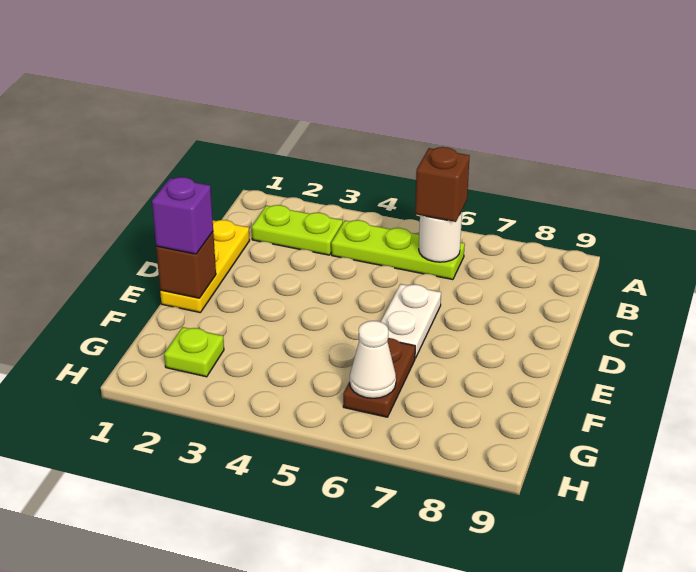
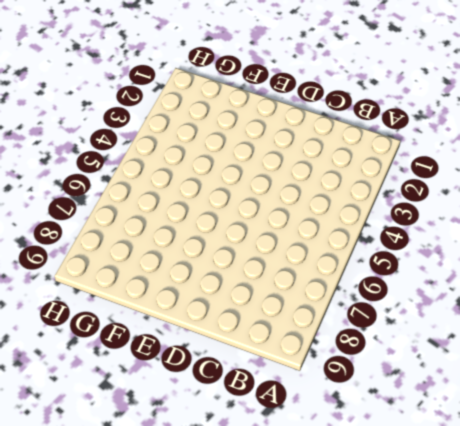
none -> lime 1x2 plate [252,205,343,255]
none -> lime 1x3 plate [331,220,465,280]

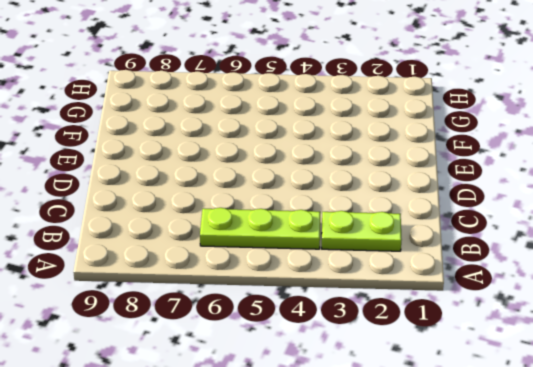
none -> yellow 1x3 plate [160,220,250,313]
none -> white 1x2 plate [381,284,441,358]

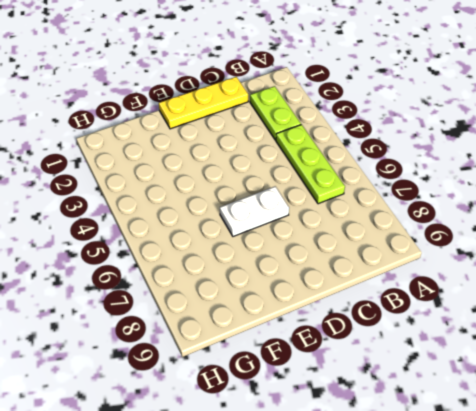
none -> brown 1x2 plate [343,338,415,417]
none -> lime 1x1 plate [164,327,224,377]

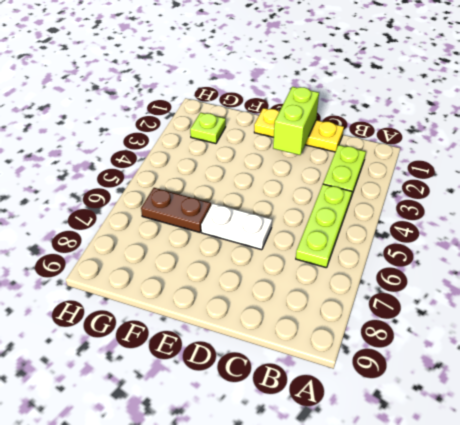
lime 1x2 brick [273,87,319,155] -> none
none -> white 1x1 round brick [419,211,462,262]
none -> brown 1x1 brick [156,232,216,298]

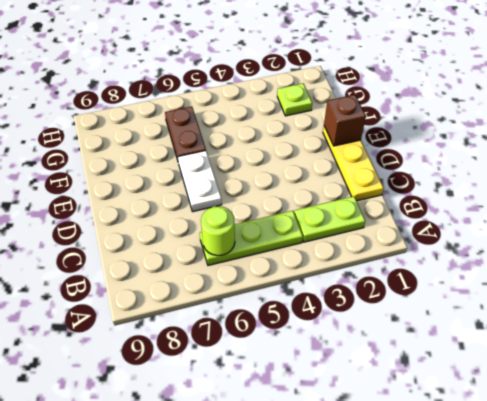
lime 1x1 round brick [201,206,235,256] -> white 1x1 round brick [419,211,462,262]
none -> white 1x1 cone [350,321,396,398]
none -> brown 1x1 brick [415,147,470,222]

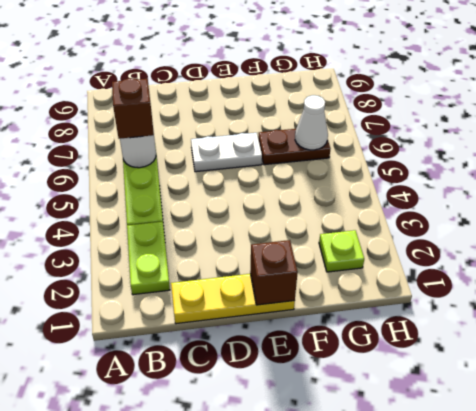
none -> purple 1x1 brick [152,177,213,254]

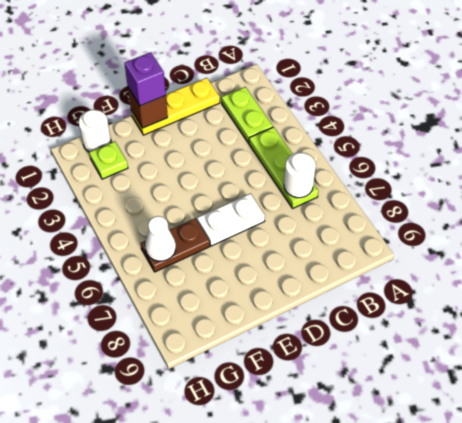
white 1x1 round brick [79,110,111,152] -> none
none -> brown 1x1 brick [415,147,470,222]

